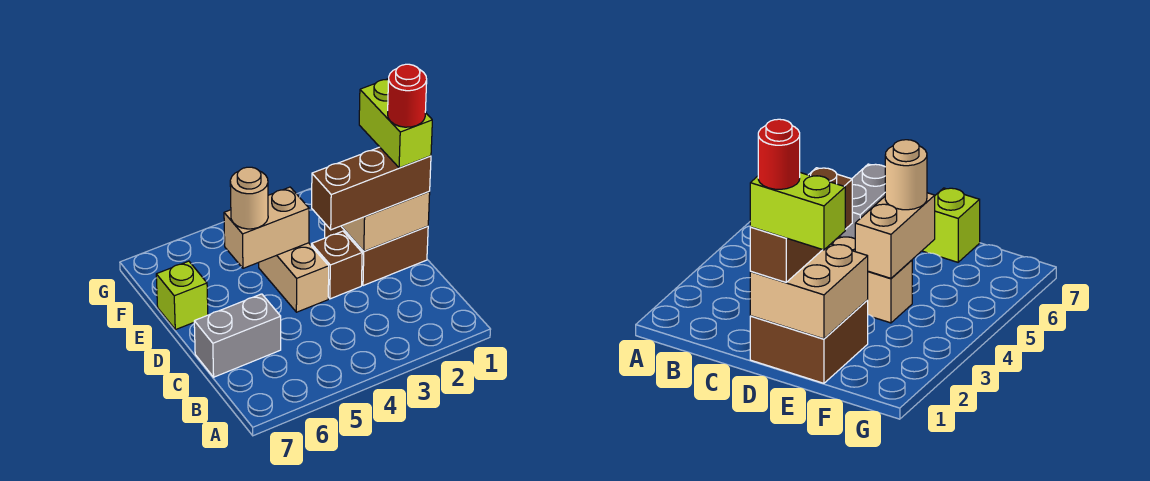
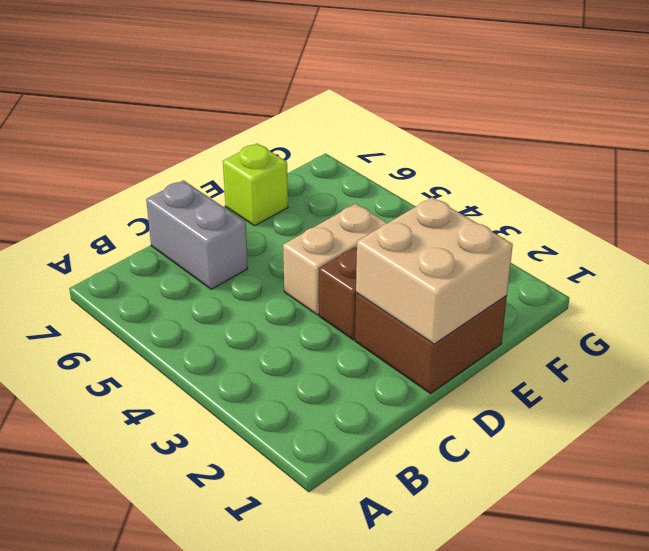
none -> tan 1x2 brick [224,187,309,268]
none -> brown 1x3 brick [312,147,431,230]

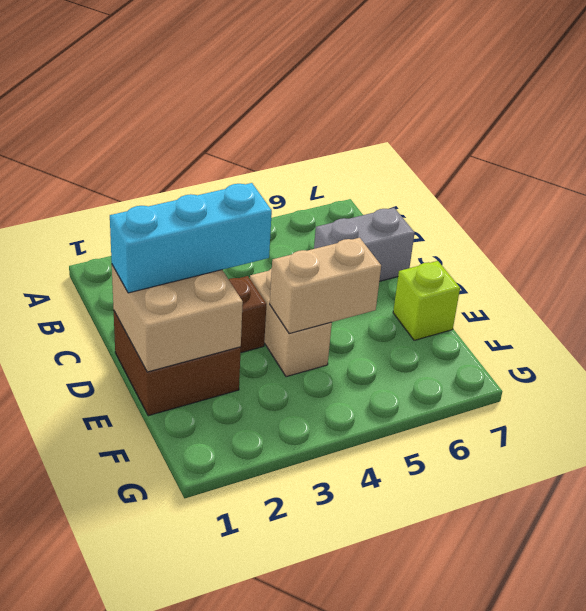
cyan 1x3 brick [110,183,272,293] -> brown 1x3 brick [312,147,431,230]
none -> tan 1x1 round brick [230,167,268,229]
none -> lime 1x2 brick [359,79,432,168]

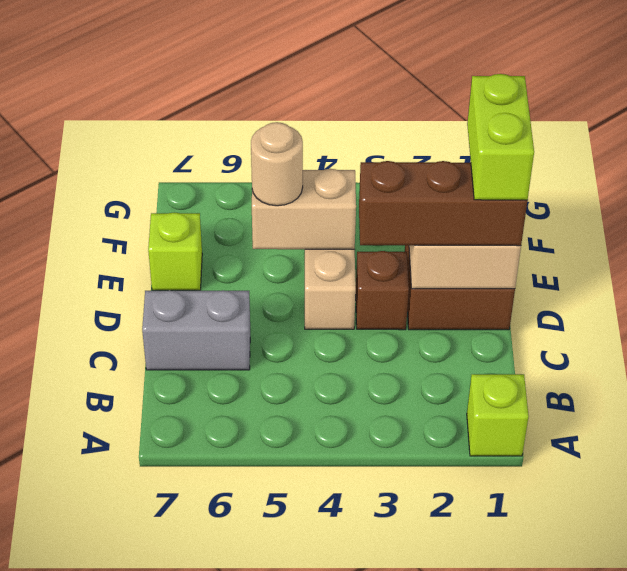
lime 1x1 brick [467,374,529,456] -> none
none -> red 1x1 round brick [388,64,427,127]

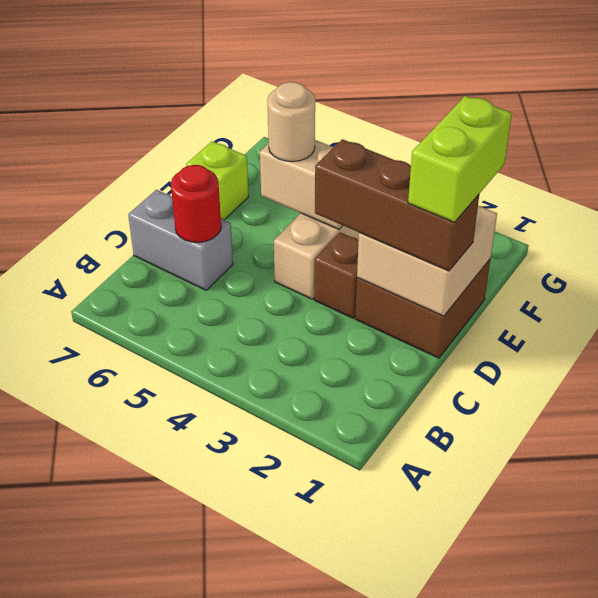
red 1x1 round brick [171,165,221,242] -> red 1x1 round brick moved to [388,64,427,127]

